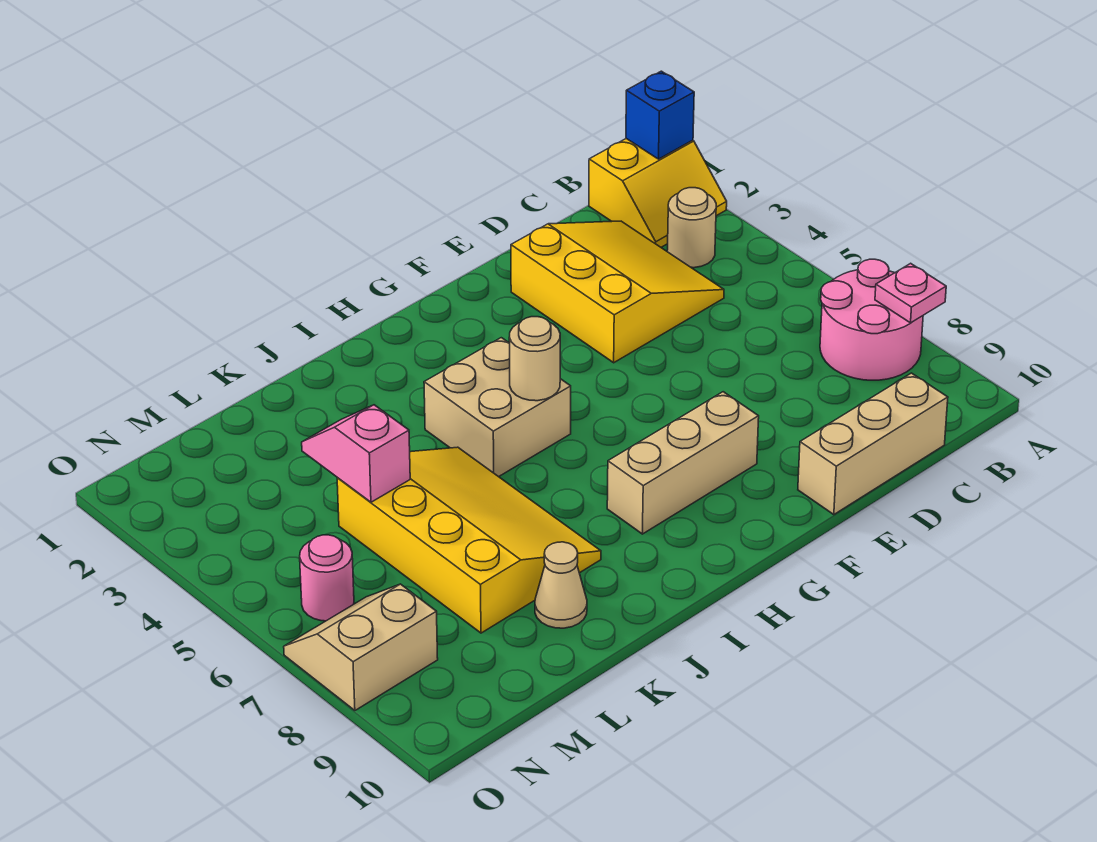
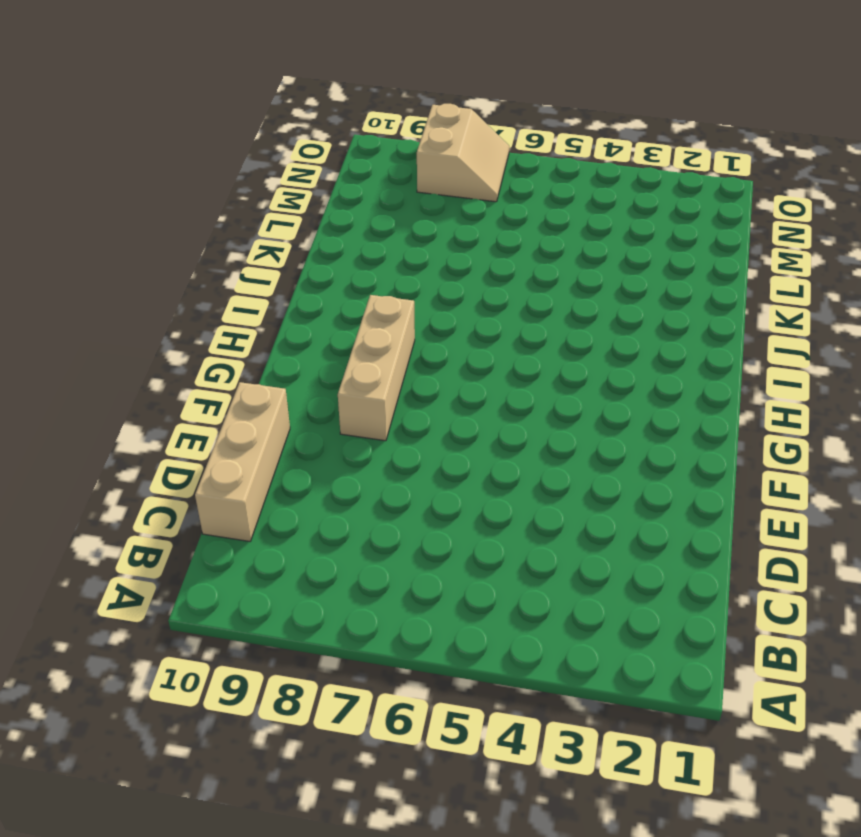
none -> yellow 2x2 slope [589,139,727,247]
none -> pink 2x2 round brick [820,259,923,380]
none -> tan 1x1 round brick [667,188,716,268]

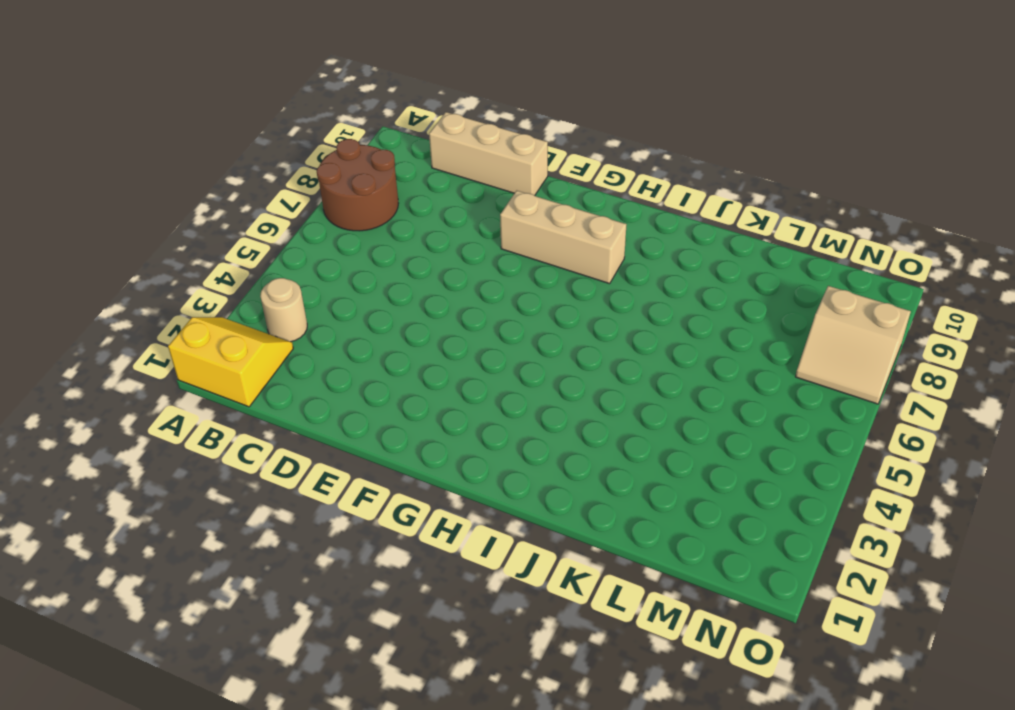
brown 2x2 round brick [317,139,399,231] -> pink 2x2 round brick [820,259,923,380]
none -> yellow 3x3 slope [511,221,724,363]
none -> tan 2x2 brick [424,338,571,477]
none -> yellow 3x4 slope [337,447,601,633]

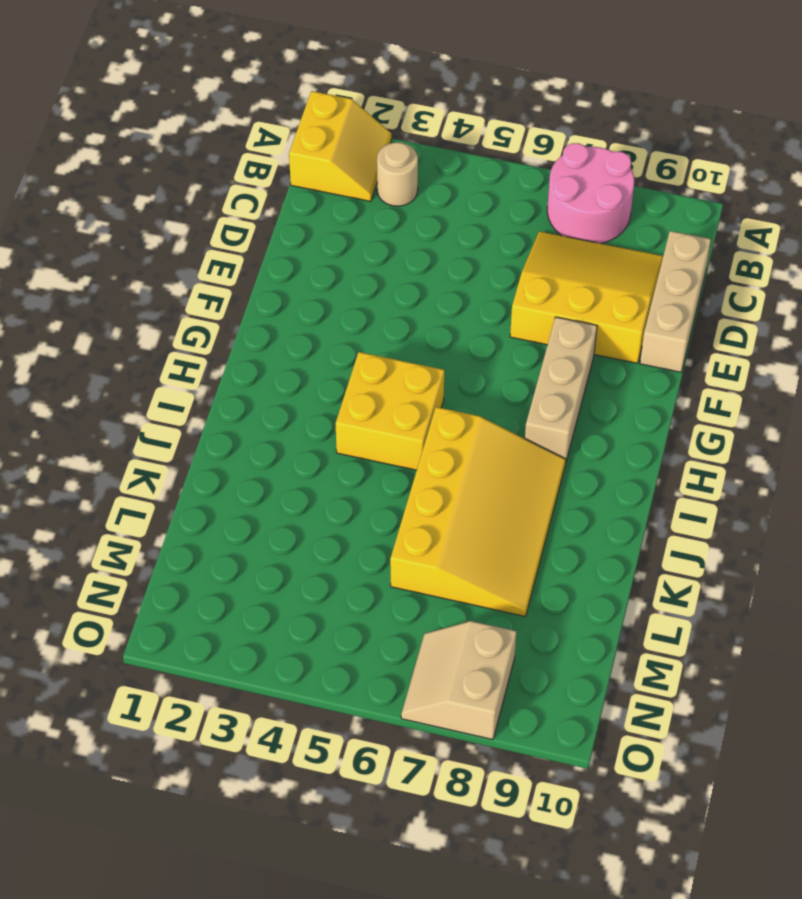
yellow 3x3 slope [510,231,663,363] -> yellow 3x3 slope moved to [511,221,724,363]
yellow 2x2 brick [336,352,444,470] -> tan 2x2 brick [424,338,571,477]
yellow 3x4 slope [390,407,566,616] -> yellow 3x4 slope turned to [337,447,601,633]
none -> tan 1x1 cone [535,542,587,628]
none -> pink 1x1 round brick [300,535,354,621]
none -> blue 1x1 brick [626,71,694,159]

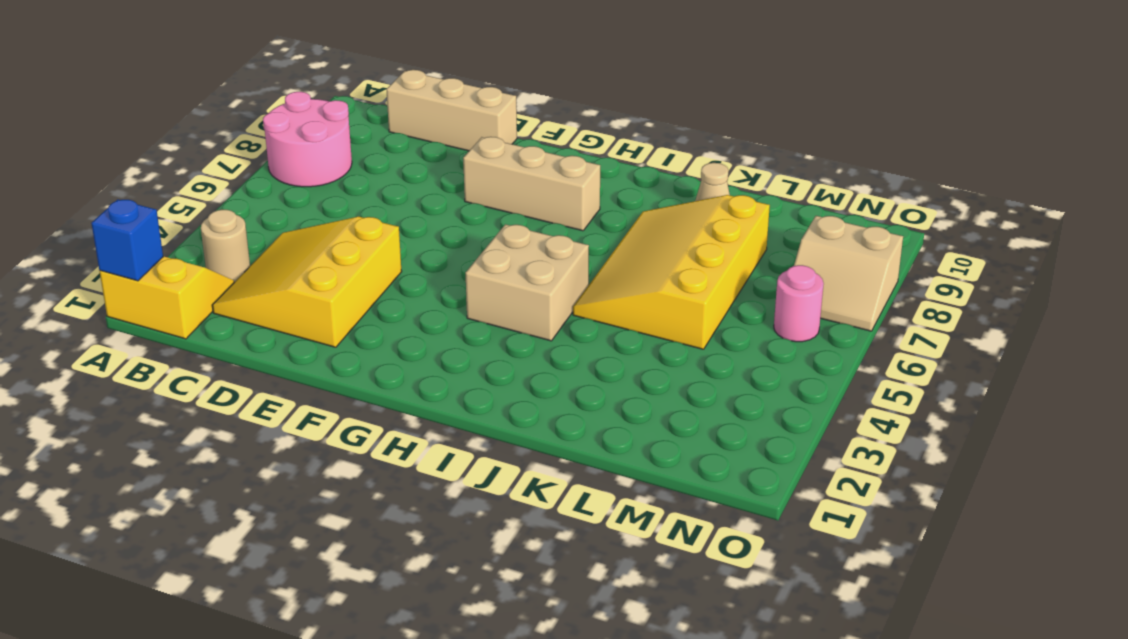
none -> pink 1x1 plate [875,263,946,323]
none -> tan 1x1 round brick [509,317,560,401]
none -> pink 1x2 slope [302,405,410,502]

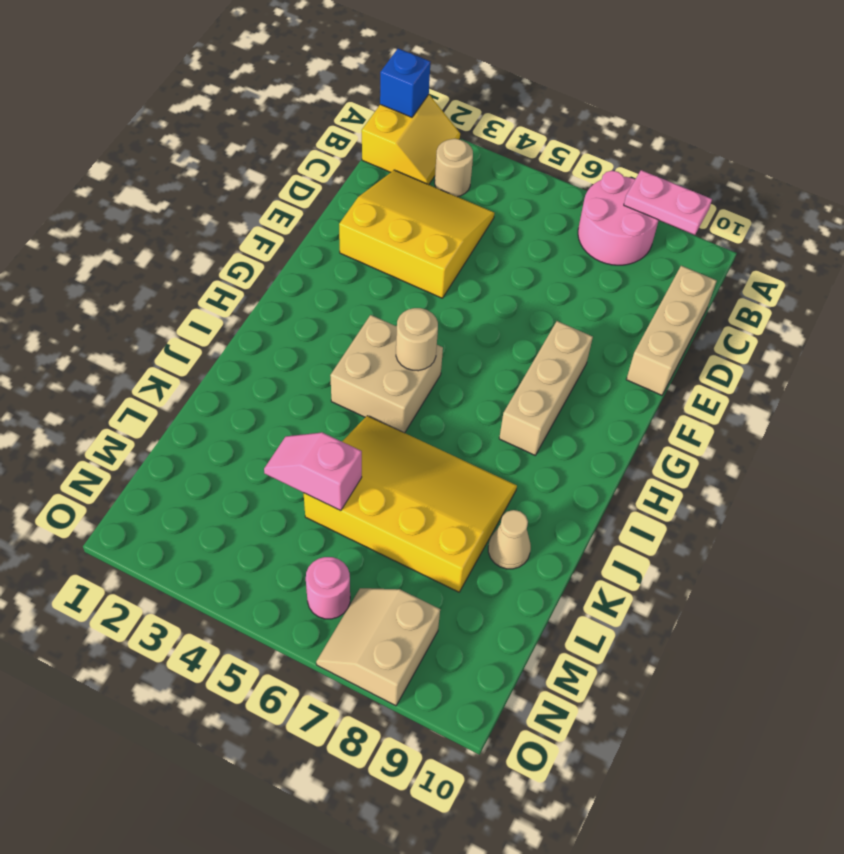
pink 1x2 plate [624,170,712,235] -> pink 1x1 plate [875,263,946,323]

